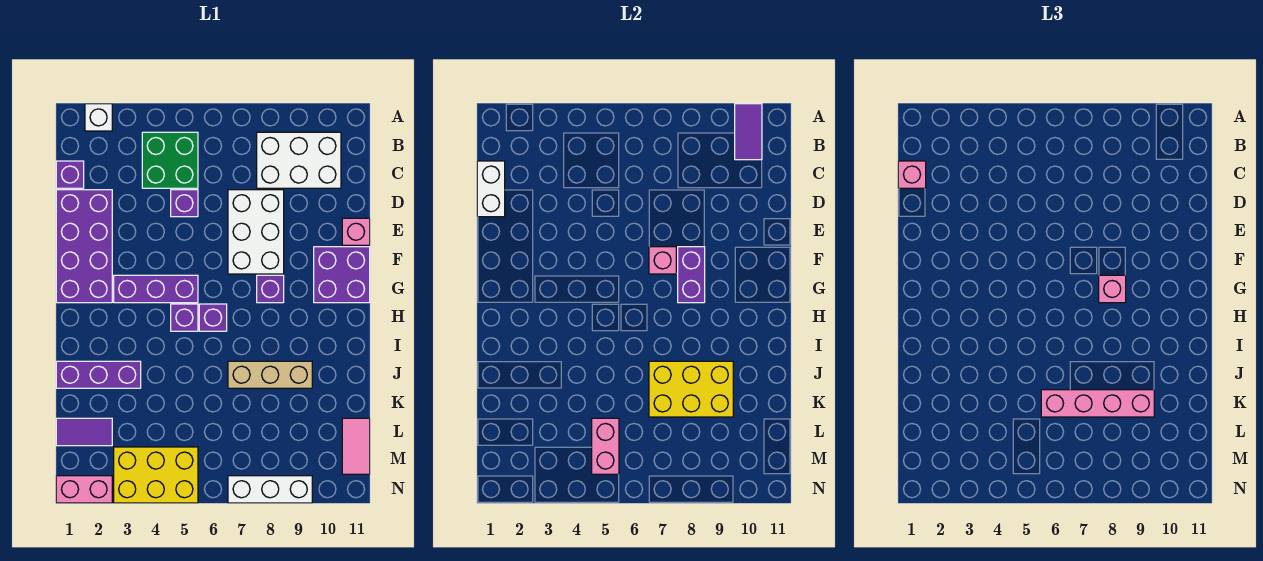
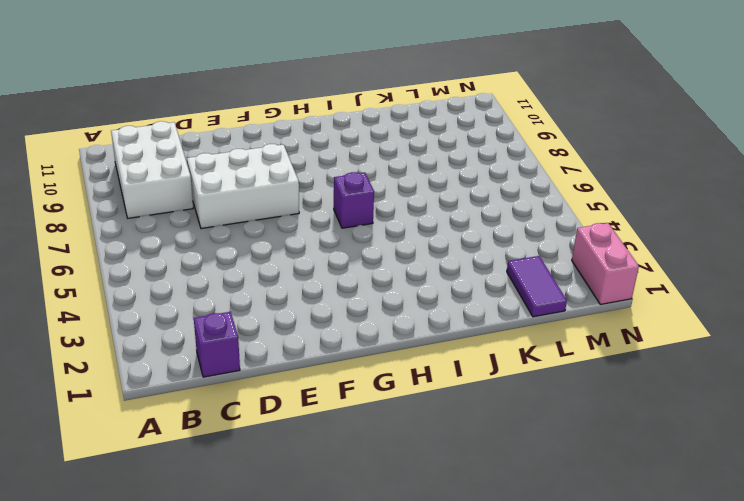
none -> white 1x1 brick [85,104,112,131]
none -> green 2x2 brick [142,132,198,188]
none -> purple 2x4 brick [56,190,112,303]

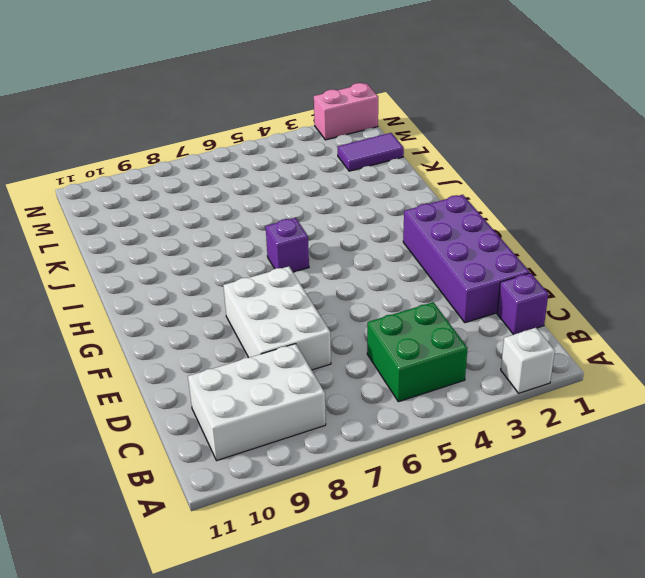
none -> purple 1x1 brick [171,190,198,217]
none -> pink 1x1 brick [342,218,370,245]
none -> purple 2x2 brick [314,247,370,303]

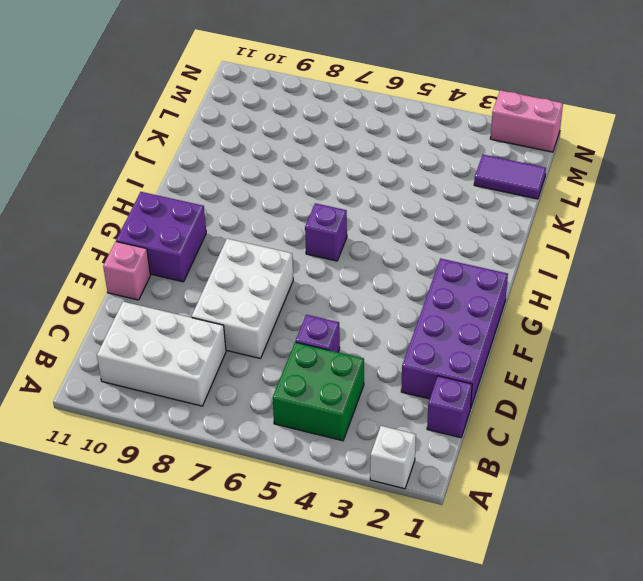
none -> purple 1x3 brick [114,275,198,303]
none -> purple 1x1 brick [257,275,284,303]
none -> purple 1x1 brick [171,304,198,331]

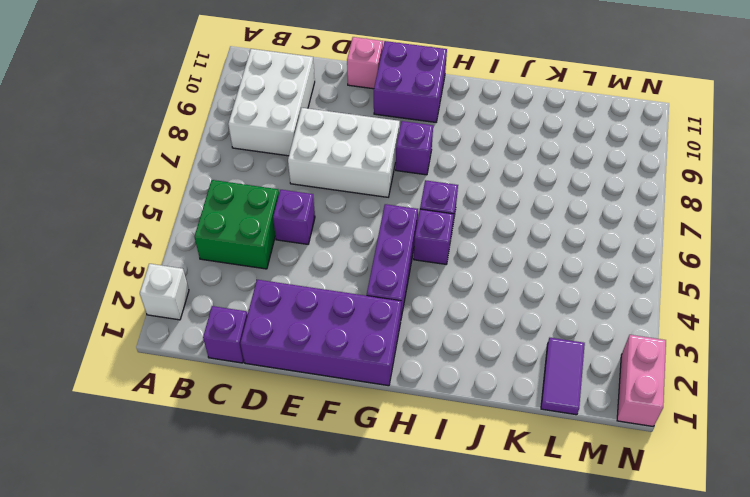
none -> purple 1x3 brick [56,361,141,388]
none -> tan 1x3 brick [228,361,312,388]
none -> pink 1x2 tile [342,418,370,474]

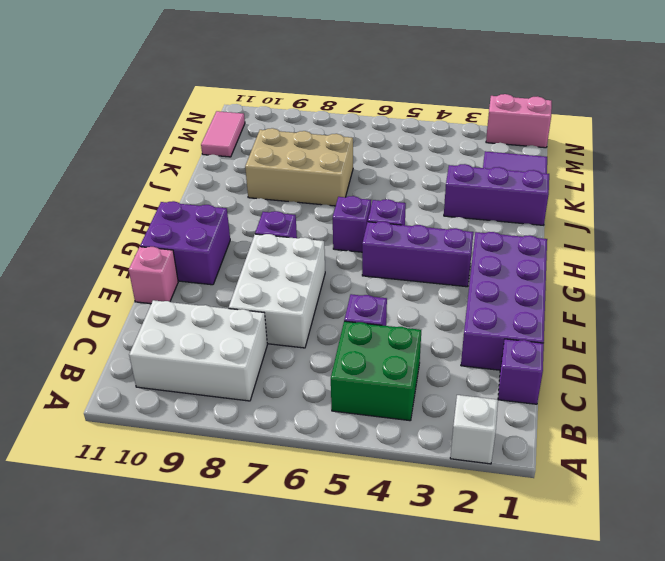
tan 2x3 brick [245,128,353,206] -> tan 1x3 brick [228,361,312,388]
none -> yellow 2x3 brick [114,447,198,503]
none -> white 1x3 brick [228,476,312,503]
none -> purple 1x2 tile [735,104,762,160]

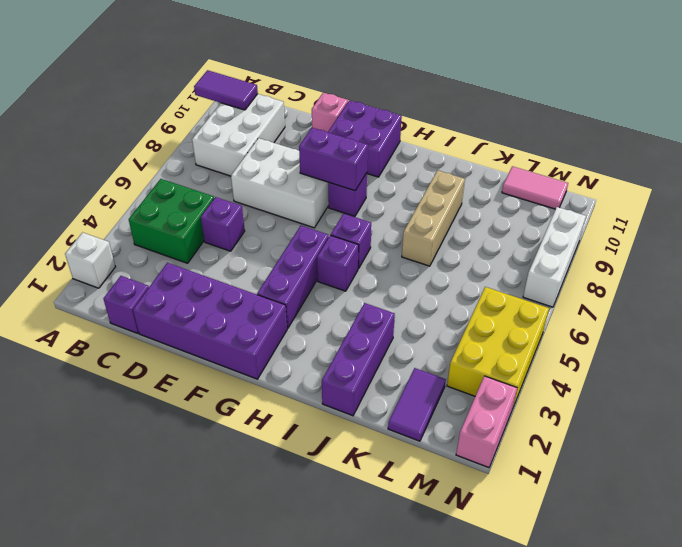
none -> white 1x2 brick [477,161,505,217]
none -> pink 1x1 brick [649,247,676,274]
none -> yellow 2x3 brick [649,361,733,417]

